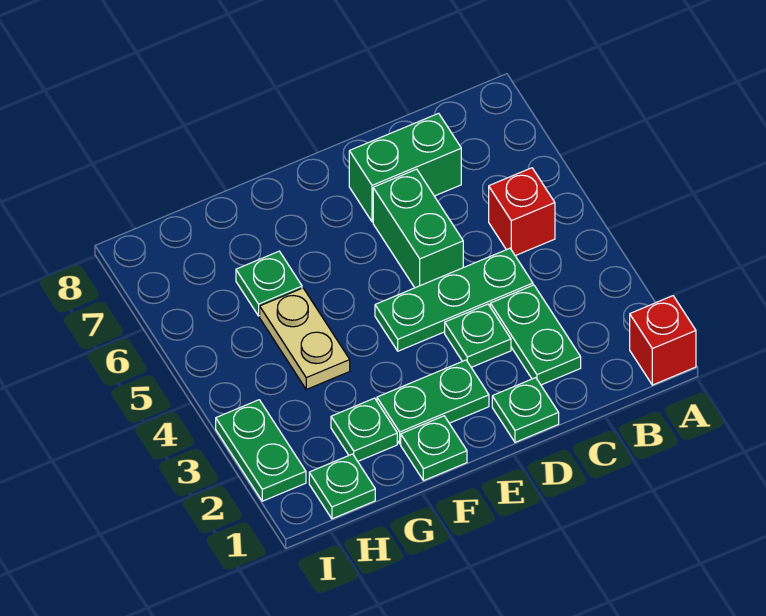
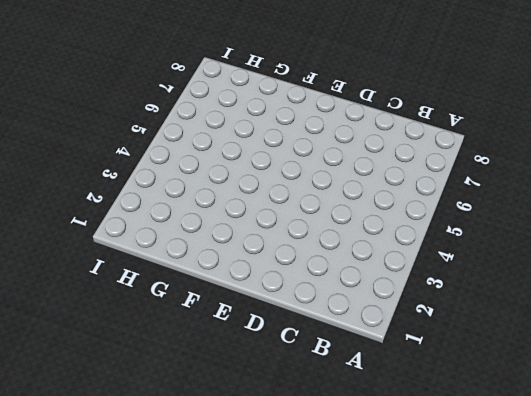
none -> red 1x1 brick [630,296,696,385]
none -> red 1x1 brick [489,168,555,256]
none -> green 1x2 plate [490,285,581,385]

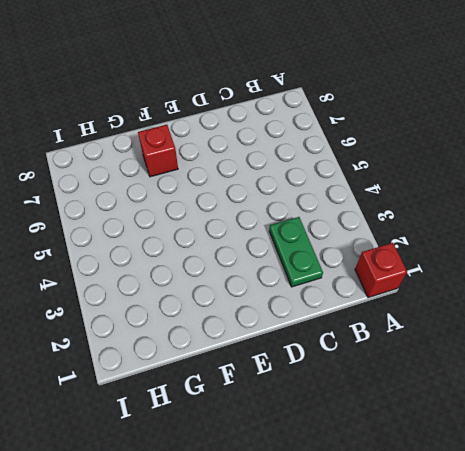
red 1x1 brick [138,125,178,177] -> red 1x1 brick moved to [489,168,555,256]
none -> green 1x3 plate [375,248,533,351]
none -> green 1x2 brick [349,113,461,222]
none -> green 1x1 plate [492,378,559,442]

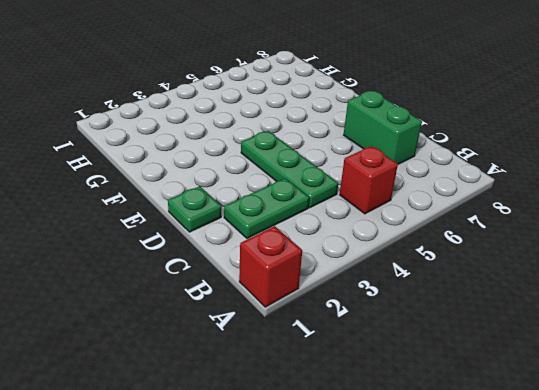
none -> green 1x1 plate [445,304,511,367]
none -> green 1x2 brick [373,169,463,288]
none -> green 1x2 plate [377,360,489,444]

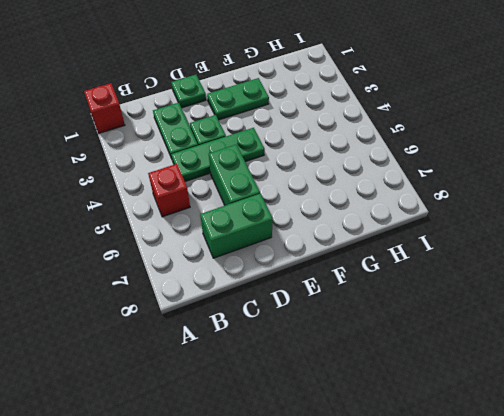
none -> green 1x1 plate [401,416,467,481]
none -> green 1x1 plate [331,398,397,461]
none -> tan 1x2 plate [260,288,350,389]

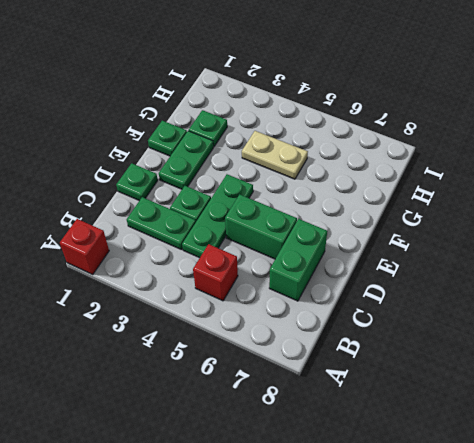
none -> green 1x1 plate [236,251,302,316]
none -> green 1x1 plate [309,454,375,519]
none -> green 1x2 plate [216,400,306,501]

